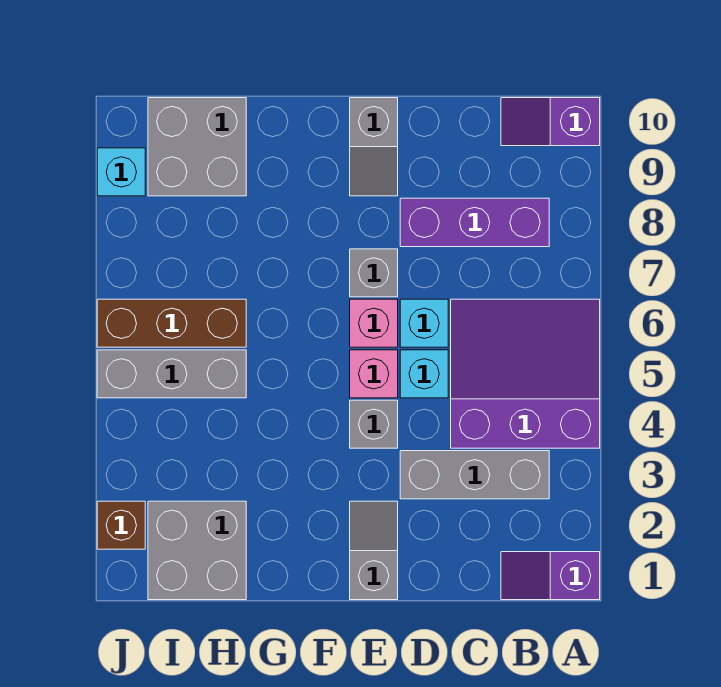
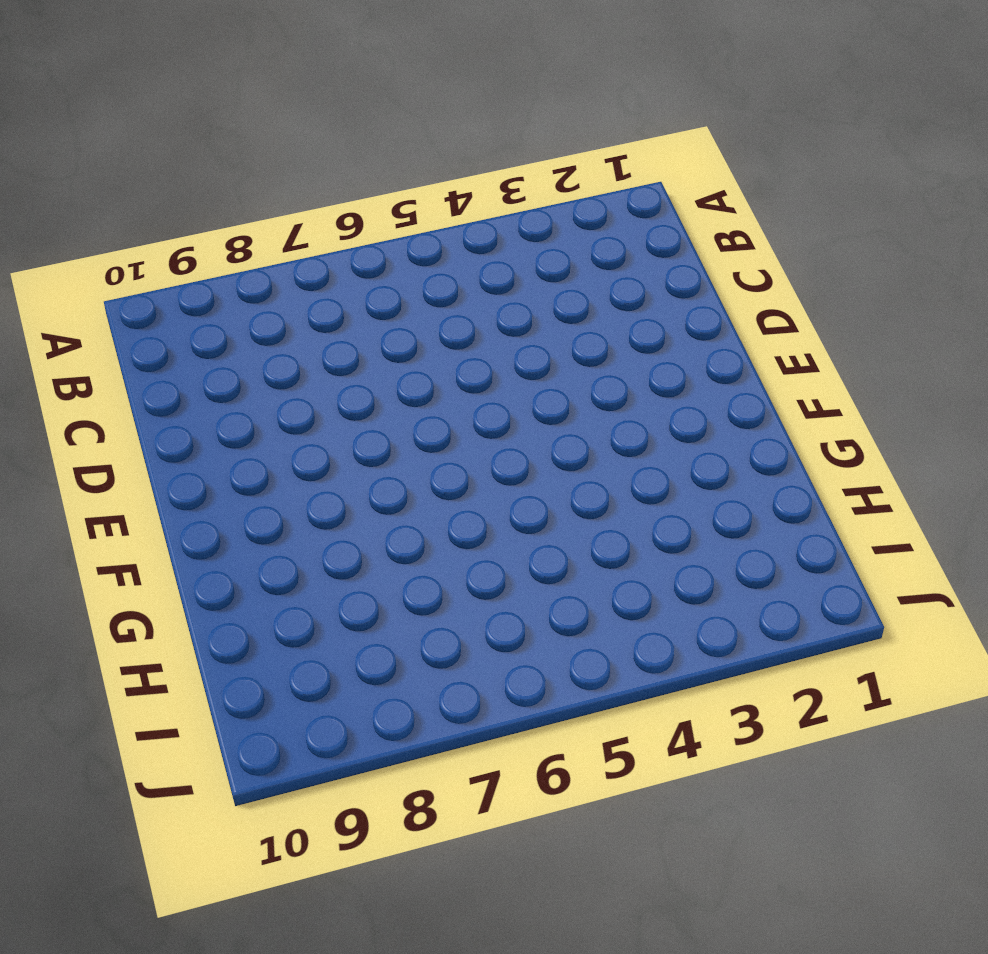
none -> purple 1x2 slope [501,552,600,600]
none -> purple 3x3 slope [451,299,600,448]
none -> purple 1x2 slope [501,98,600,146]

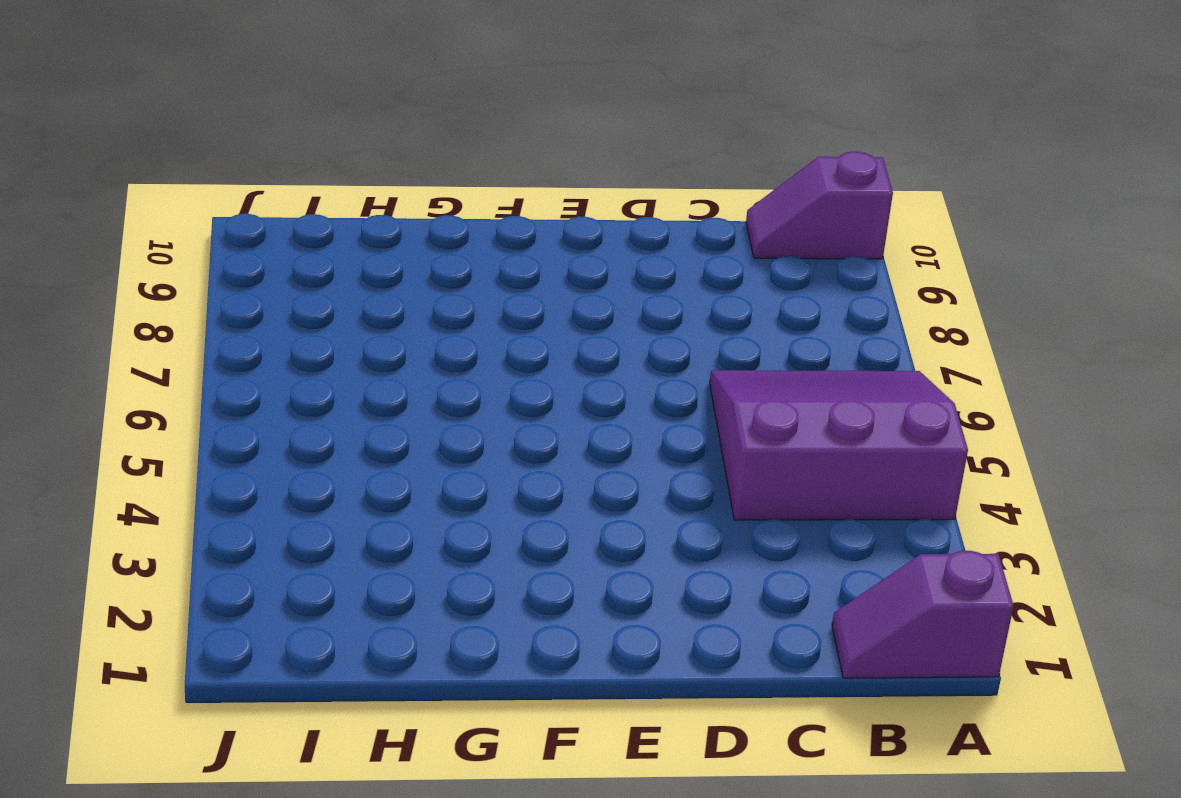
none -> grey 1x3 brick [400,451,549,499]
none -> purple 1x3 brick [400,198,549,247]
none -> cyan 1x1 brick [400,350,448,398]

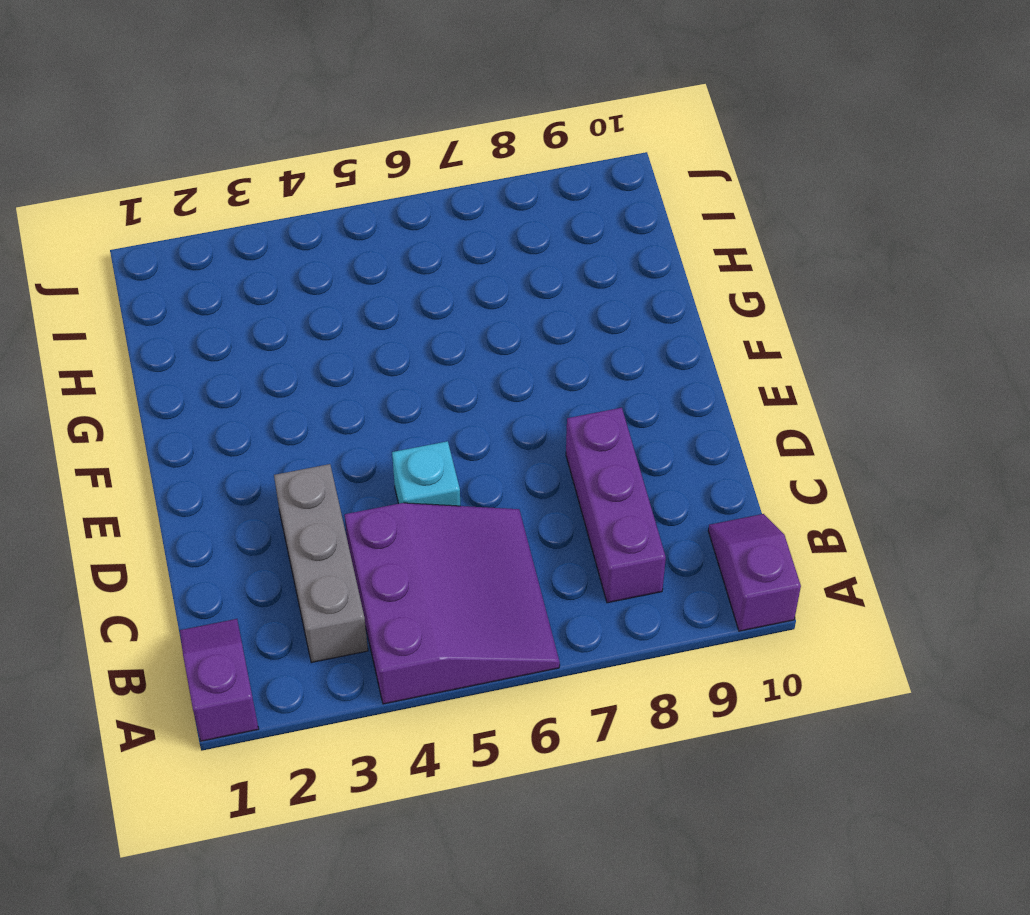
none -> cyan 1x1 brick [400,299,448,347]
none -> grey 1x2 slope [350,501,398,600]
none -> grey 1x1 brick [350,400,398,448]

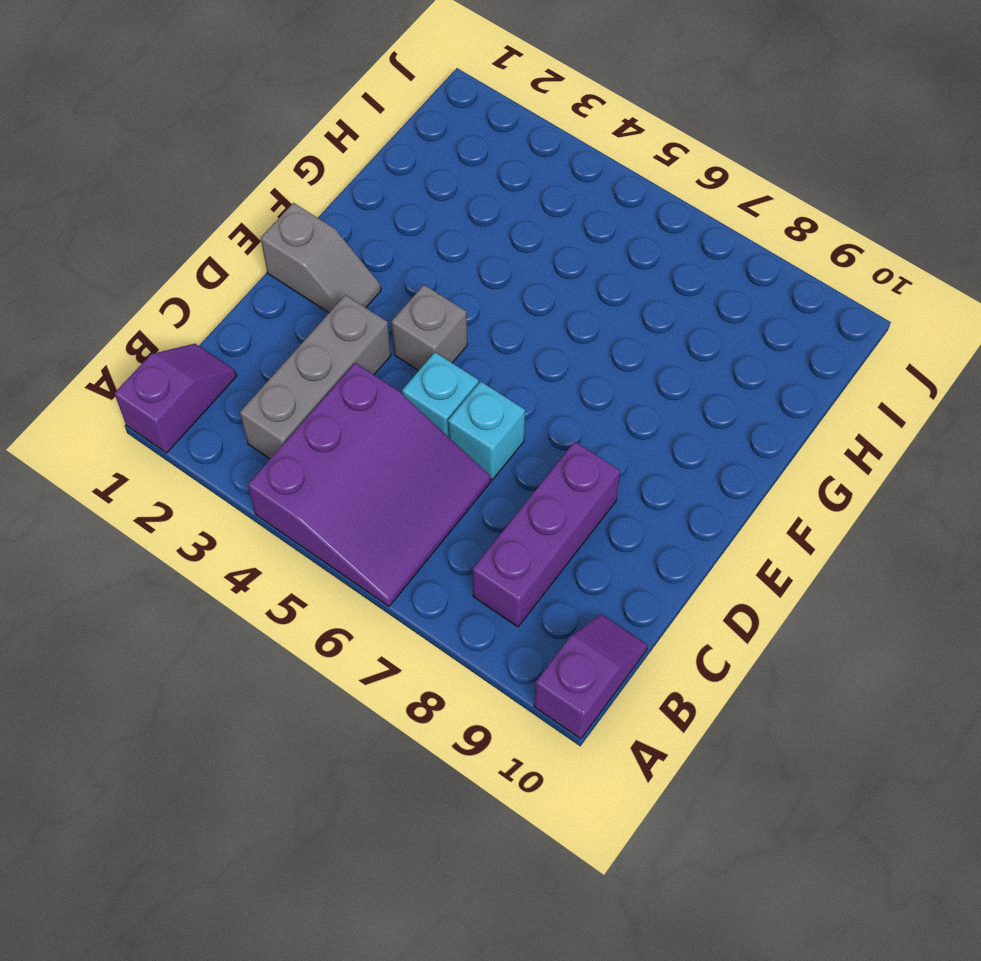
none -> pink 1x1 brick [350,350,398,398]
none -> pink 1x1 brick [350,299,398,347]
none -> grey 1x1 brick [350,249,398,297]

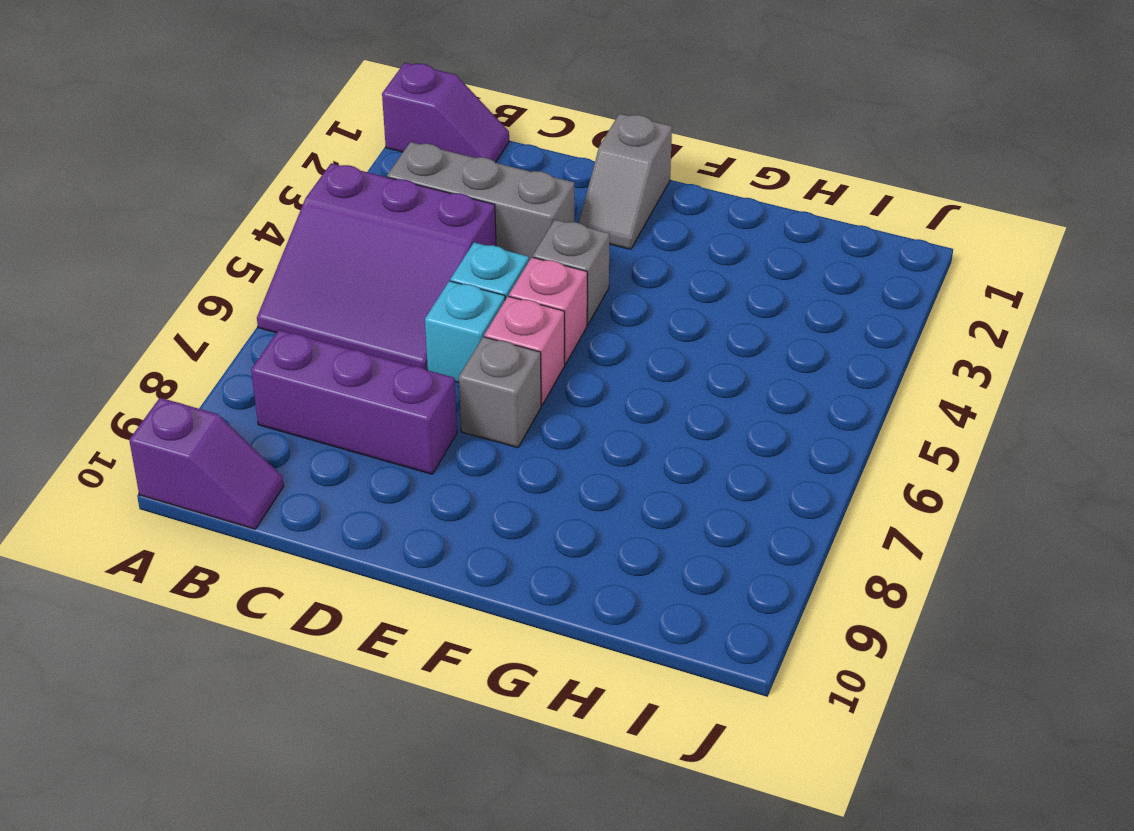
none -> grey 1x2 slope [350,98,398,196]
none -> grey 2x2 brick [148,501,246,600]
none -> grey 1x3 brick [97,350,246,398]

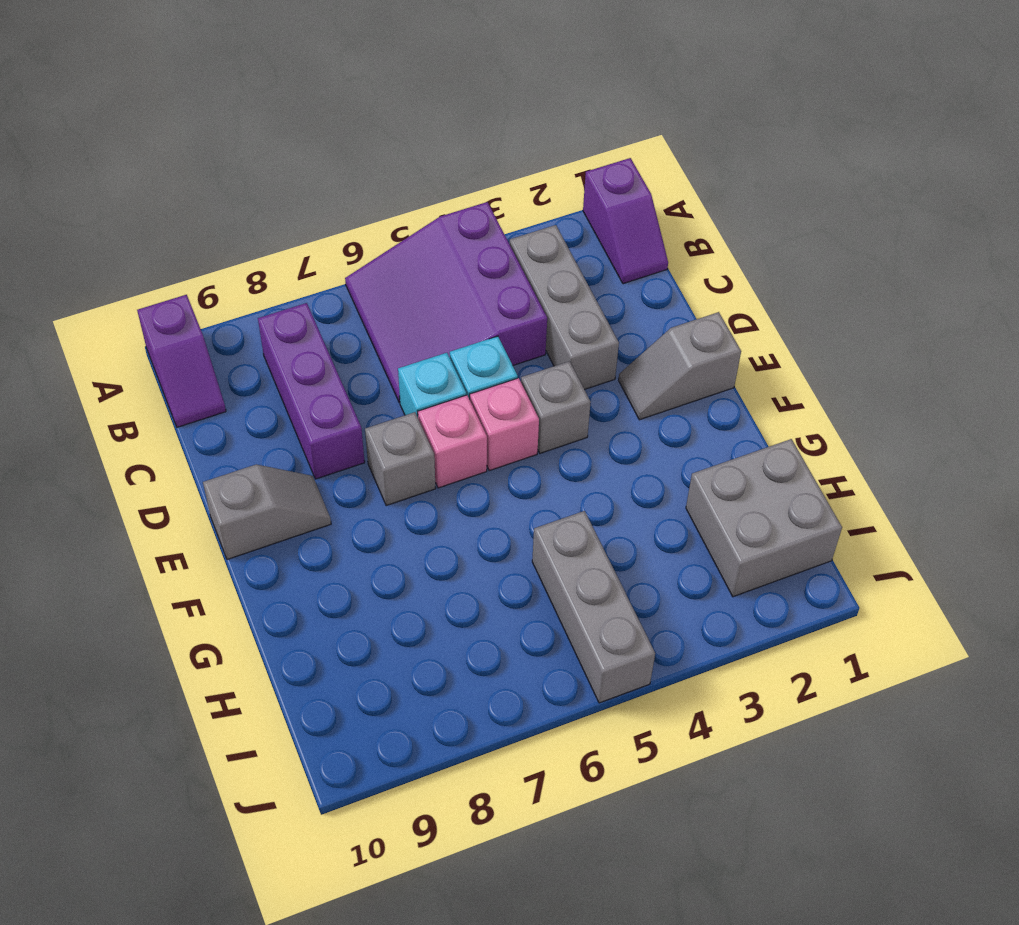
none -> brown 1x3 brick [97,299,246,347]
none -> grey 2x2 brick [148,98,246,196]
none -> brown 1x1 brick [97,501,145,549]

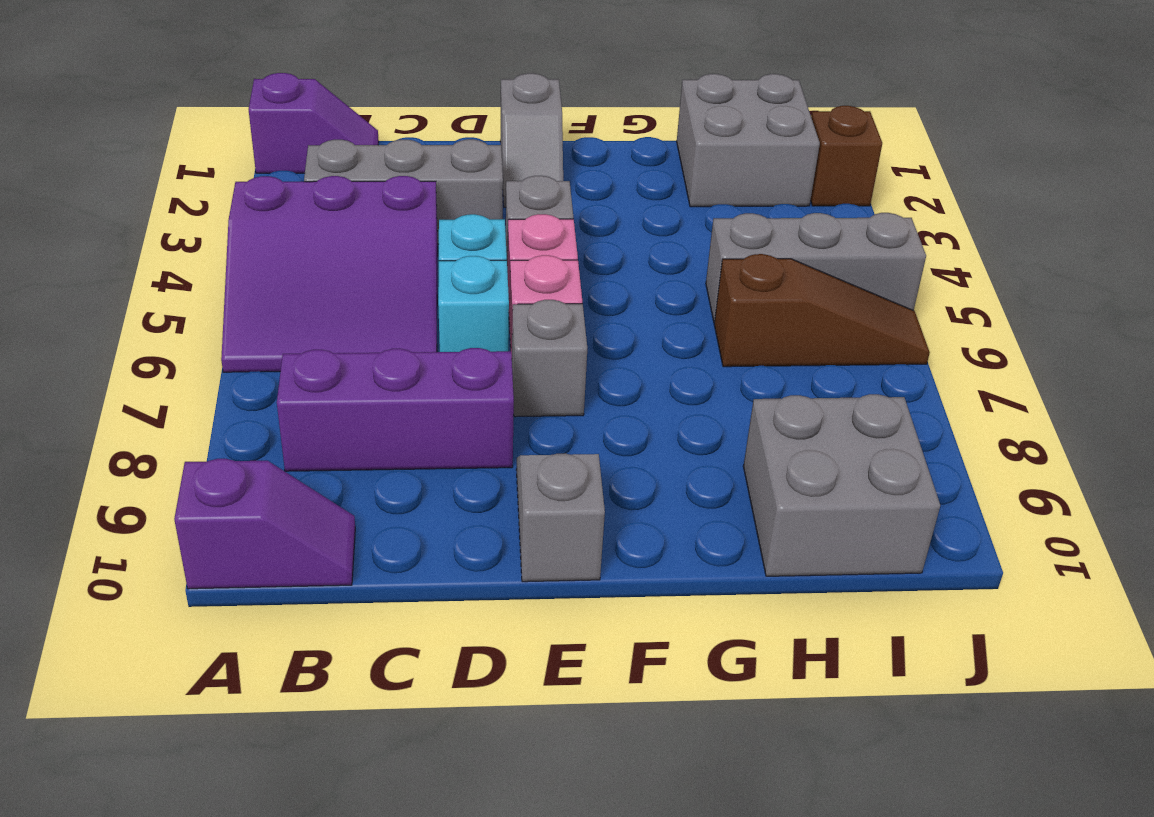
brown 1x3 slope [714,254,930,367] -> brown 1x3 brick [97,299,246,347]
none -> cyan 1x1 brick [97,148,145,196]

